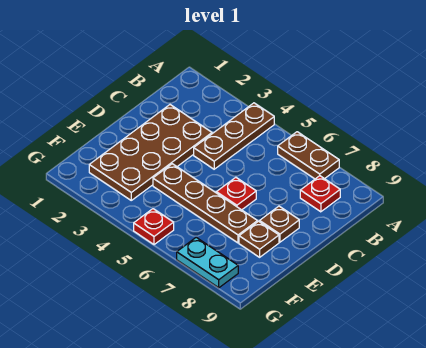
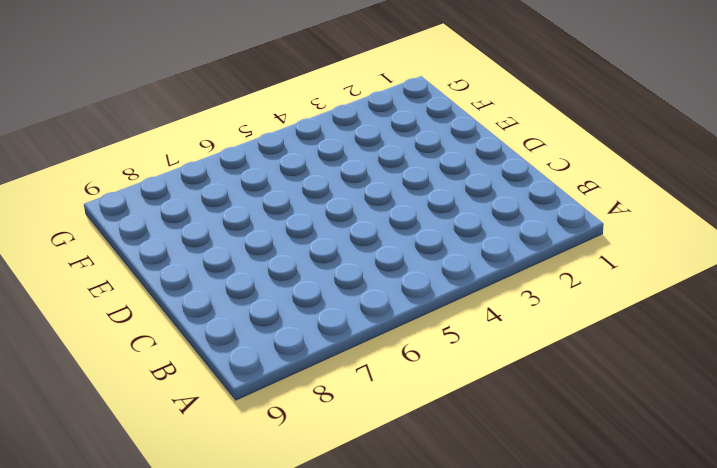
none -> brown 1x3 plate [194,103,274,169]
none -> brown 1x2 plate [278,132,339,179]

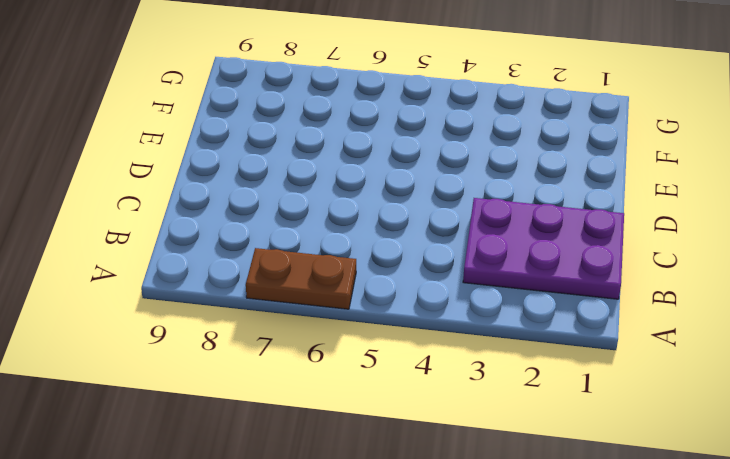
purple 2x3 plate [463,198,624,299] -> brown 2x4 plate [89,105,212,200]
none -> brown 1x3 plate [194,103,274,169]
none -> red 1x1 plate [300,176,340,212]

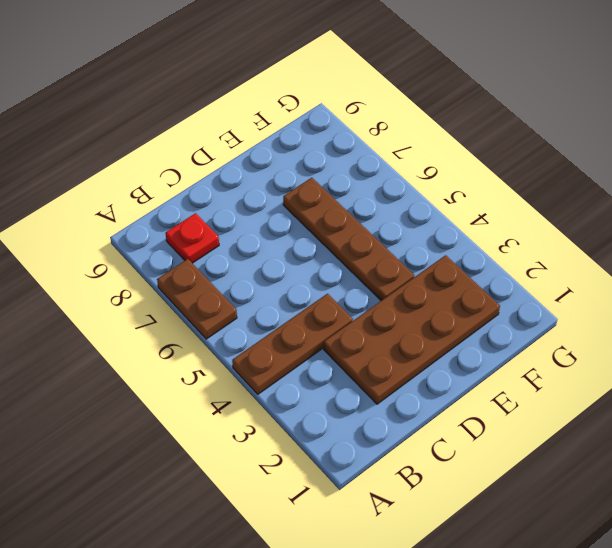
none -> red 1x1 plate [216,177,256,210]
none -> brown 1x1 plate [260,206,299,242]

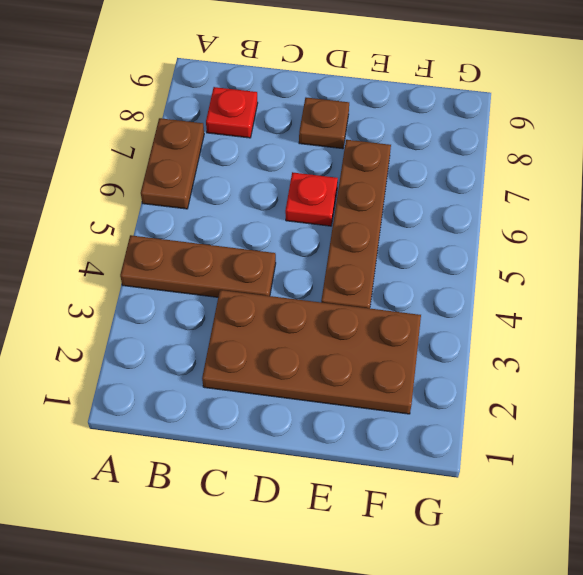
none -> brown 1x1 plate [239,221,279,257]
none -> red 1x1 plate [134,209,174,245]

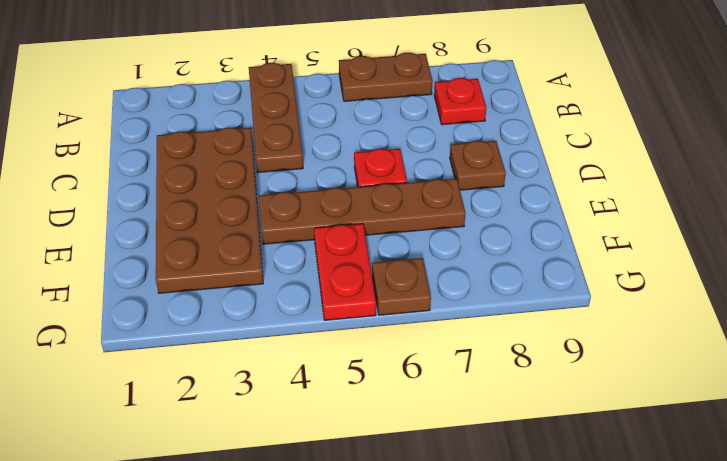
red 1x2 plate [314,224,376,320] -> red 1x1 plate [134,209,174,245]
brown 1x1 plate [372,258,431,315] -> brown 1x1 plate moved to [239,221,279,257]
none -> cyan 1x2 plate [177,237,238,288]

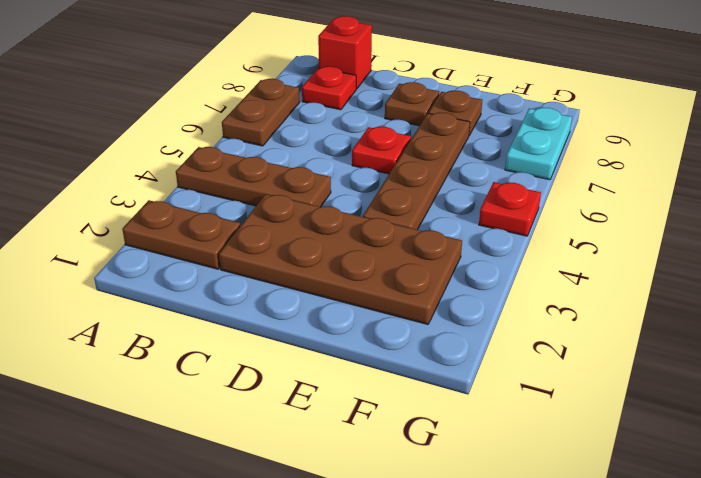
brown 1x2 plate [122,200,240,269] -> none
red 1x1 brick [318,16,372,89] -> none

